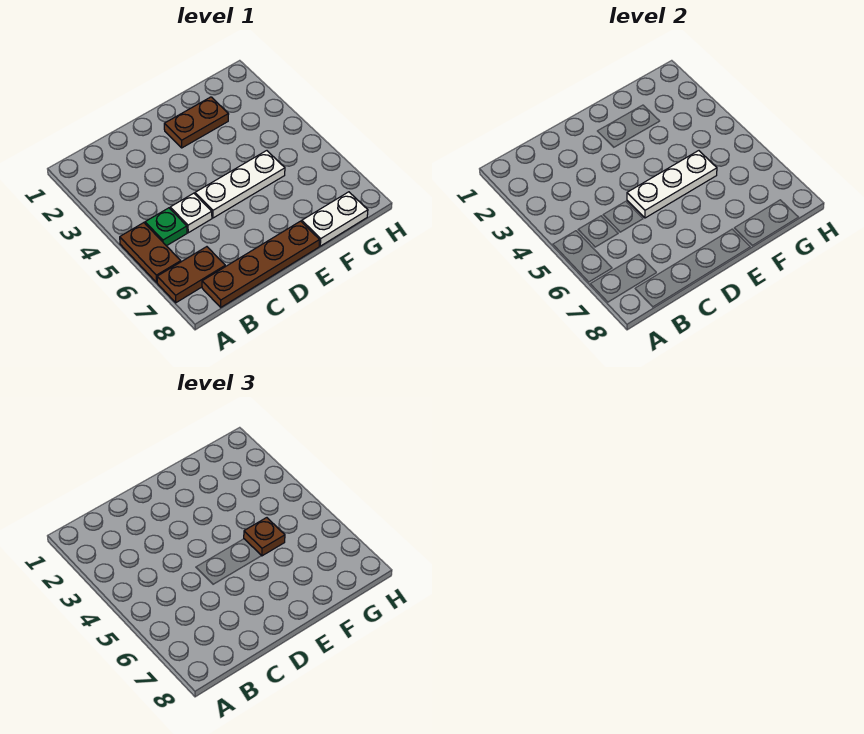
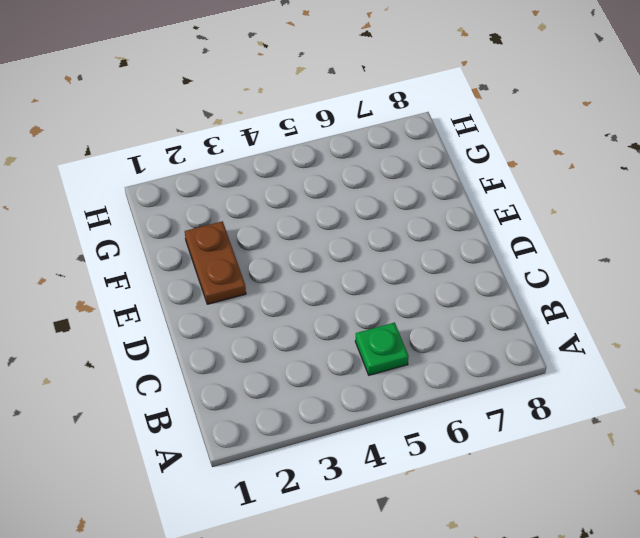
none -> brown 1x2 plate [120,223,181,282]
none -> brown 1x2 plate [157,247,225,303]

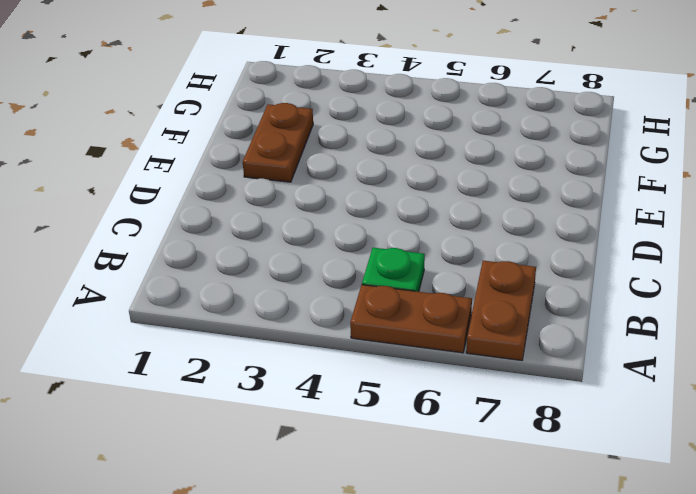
none -> brown 1x4 plate [202,221,320,307]
none -> white 1x1 plate [170,193,212,233]

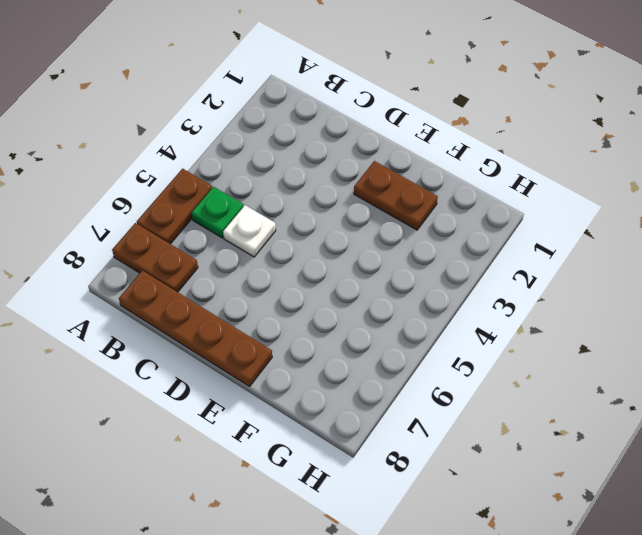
none -> white 1x3 plate [195,151,285,218]
none -> white 1x2 plate [302,192,368,246]

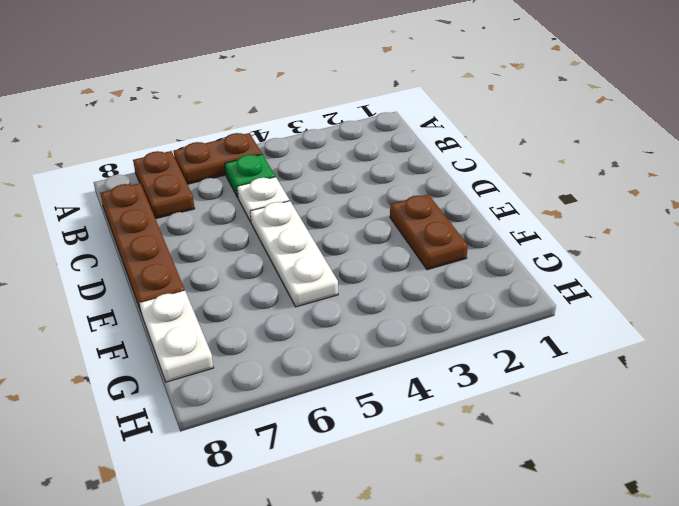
none -> white 1x3 plate [627,151,717,218]
none -> brown 1x1 plate [244,518,285,556]

